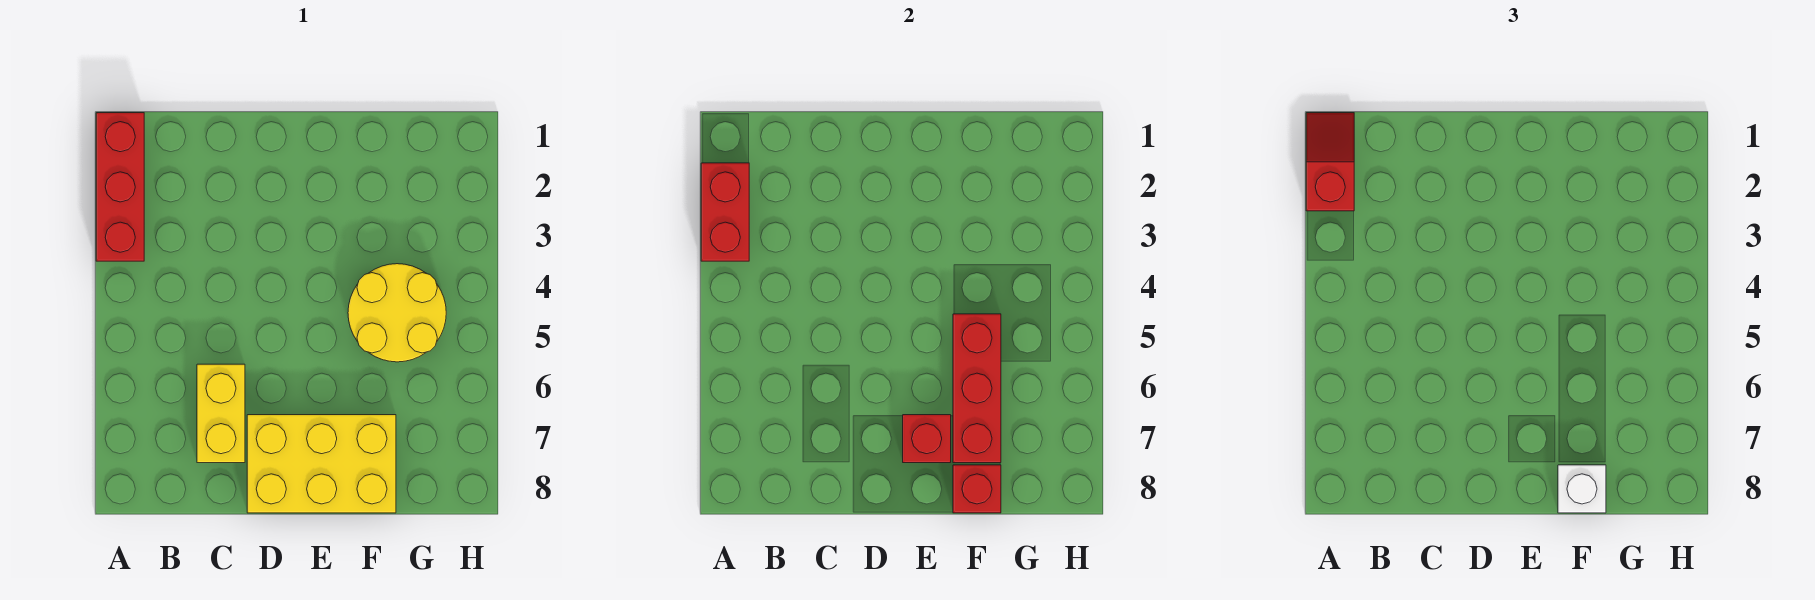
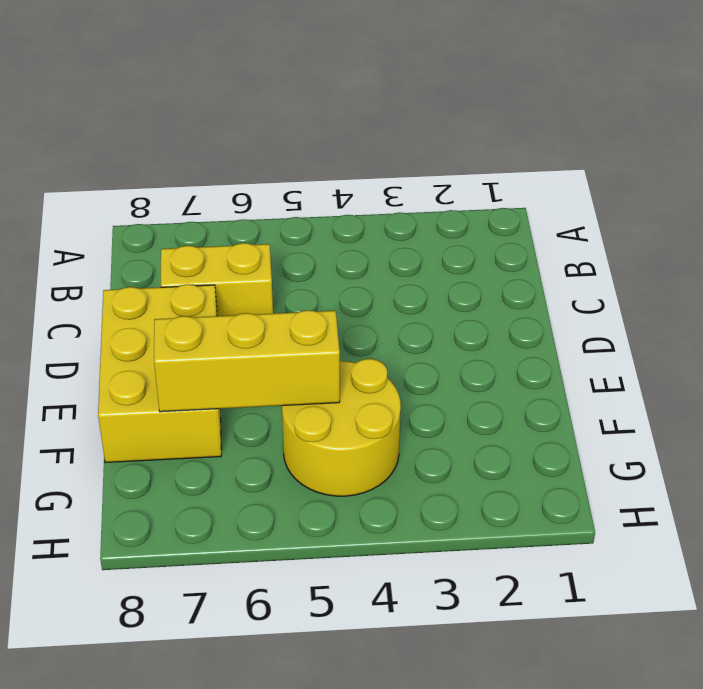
yellow 1x3 brick [154,310,340,412] -> red 1x3 brick [953,314,1001,463]
none -> red 1x3 brick [96,113,144,261]
none -> red 1x2 brick [701,163,749,261]

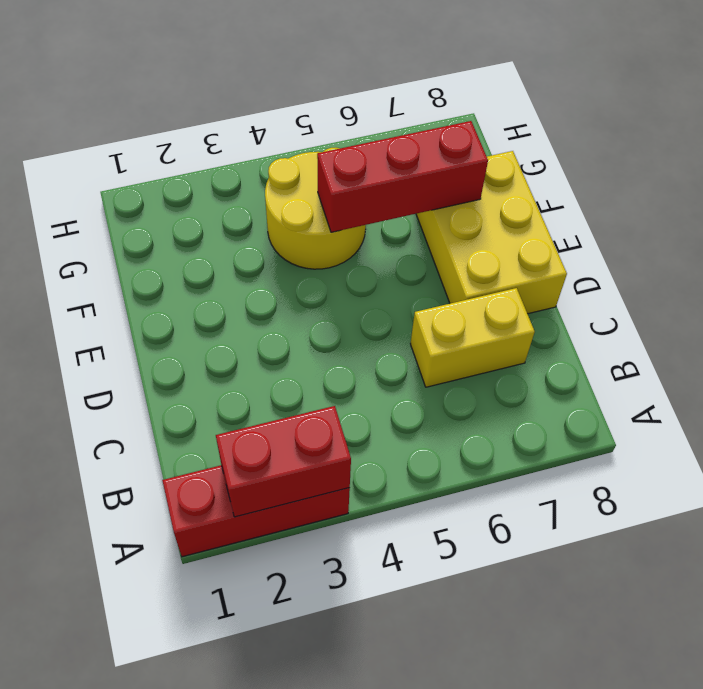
none -> red 1x1 brick [903,415,951,463]
none -> red 1x1 brick [953,465,1001,513]

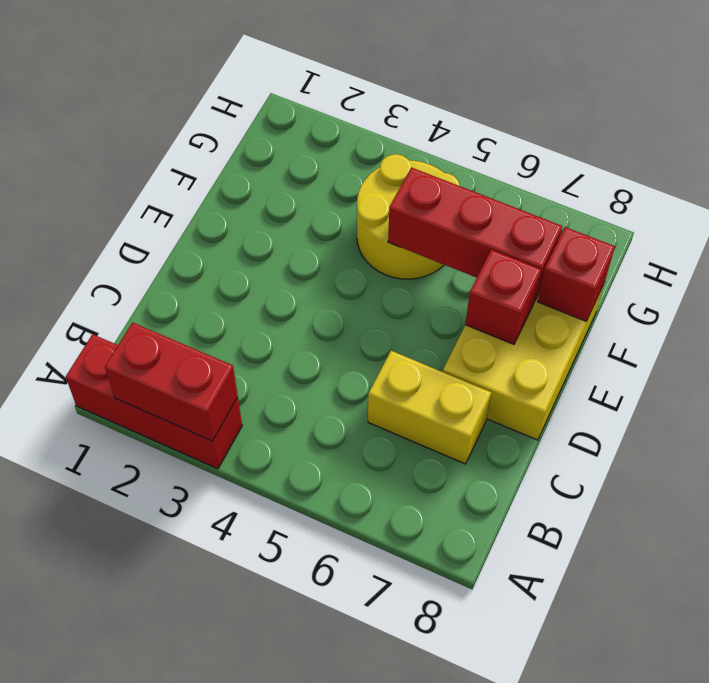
none -> red 1x2 slope [1306,113,1354,211]
none -> white 1x1 brick [1558,465,1606,513]

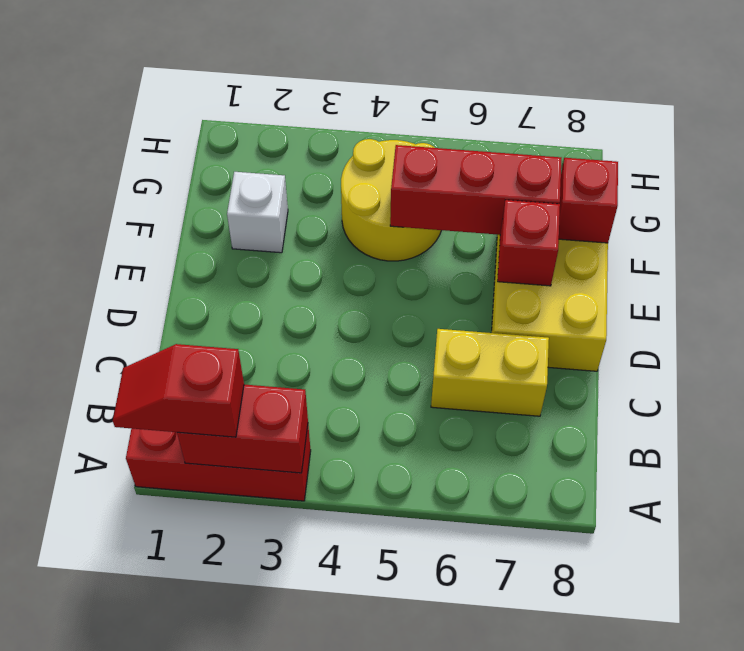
white 1x1 brick [227,172,288,253] -> white 1x1 brick moved to [1558,465,1606,513]

